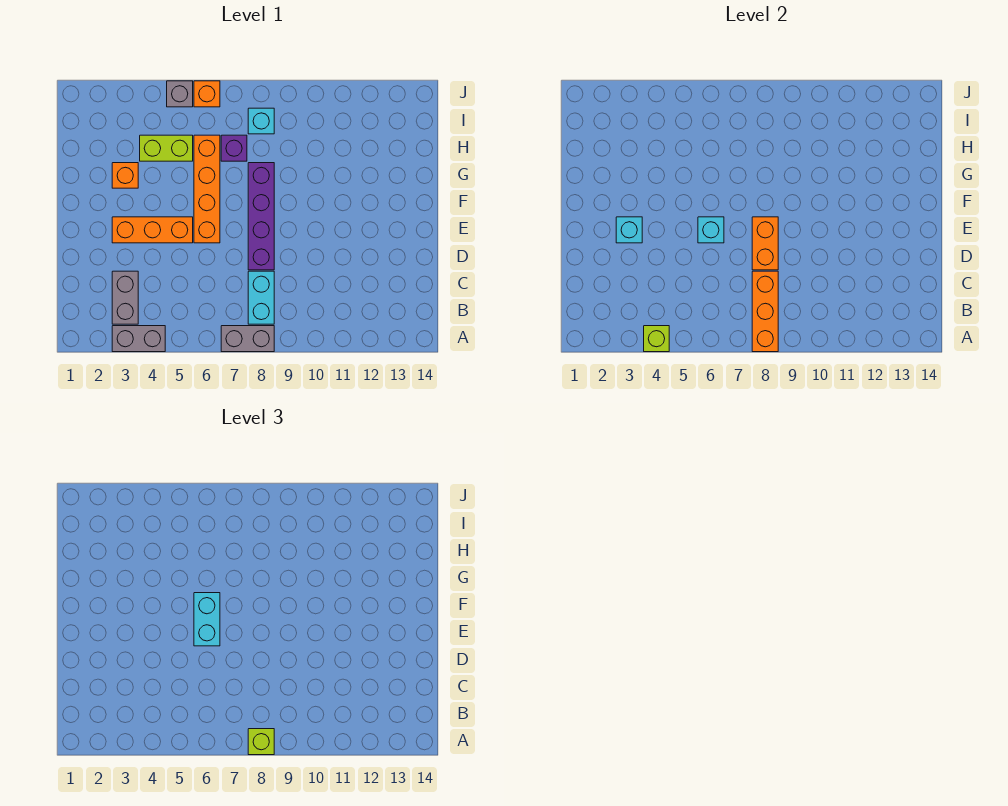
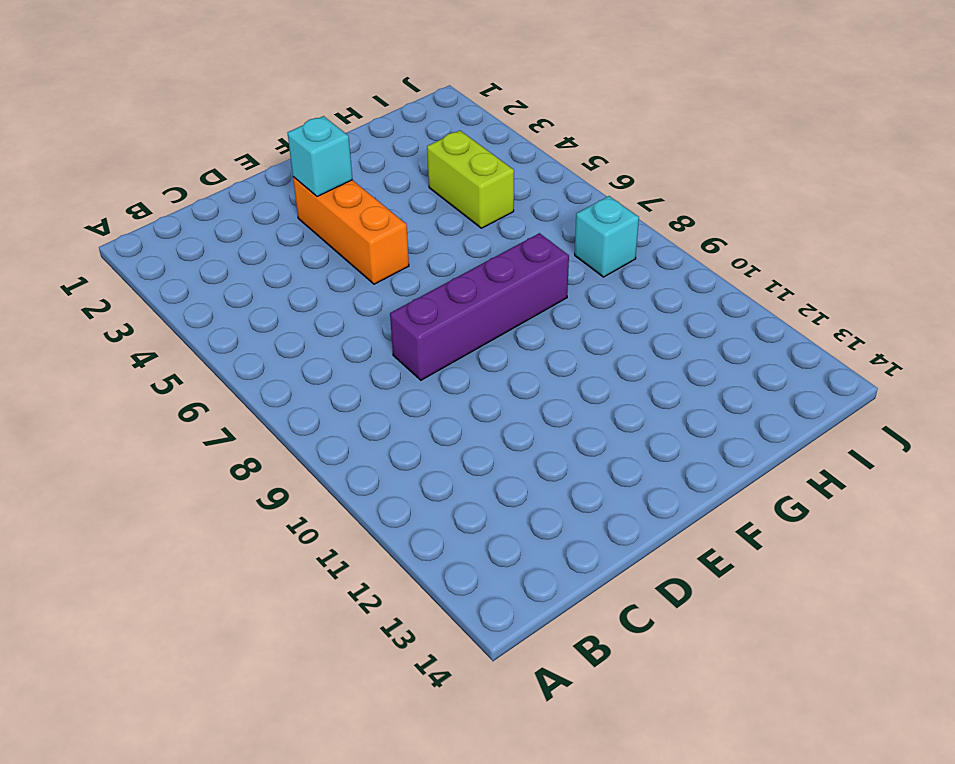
none -> grey 1x2 brick [112,326,165,352]
none -> grey 1x2 brick [221,326,274,352]
none -> grey 1x2 brick [112,271,138,324]

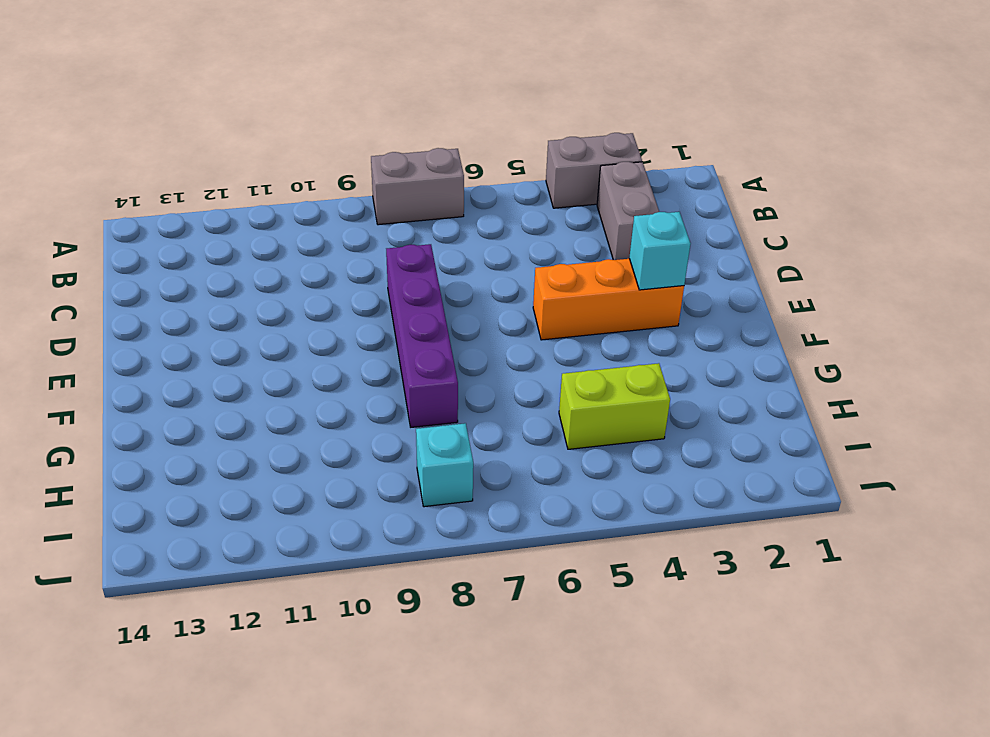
none -> cyan 1x2 brick [248,271,274,324]
none -> orange 1x4 brick [194,135,220,243]
none -> orange 1x1 brick [112,163,138,188]

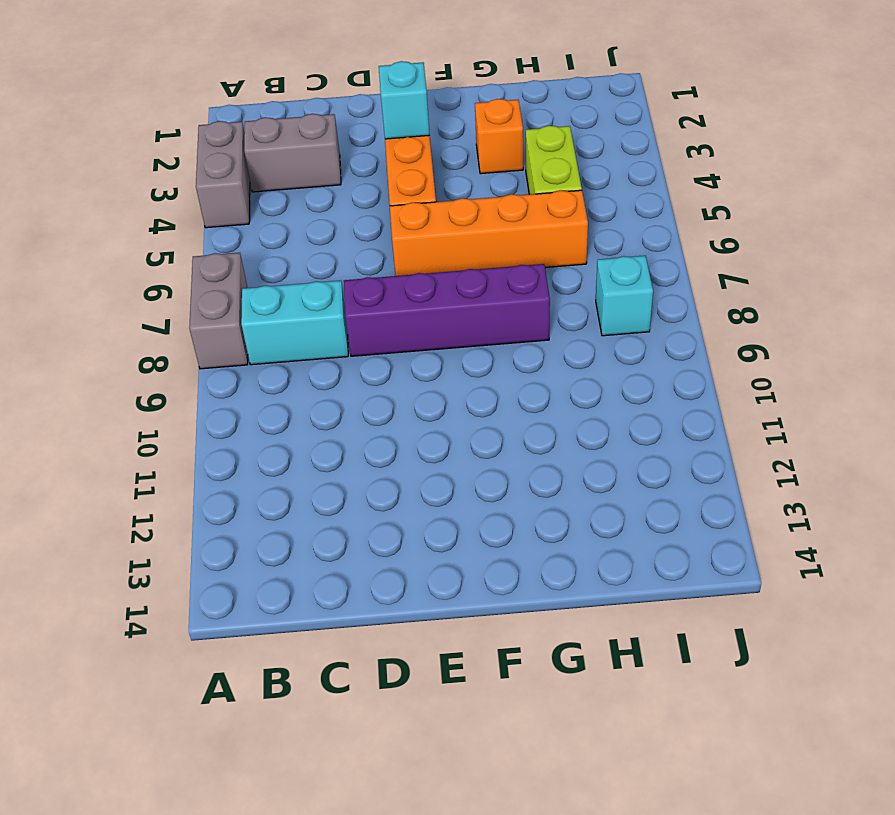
none -> purple 1x1 brick [221,135,247,161]
none -> grey 1x1 brick [167,81,193,107]
none -> orange 1x1 brick [194,81,220,107]

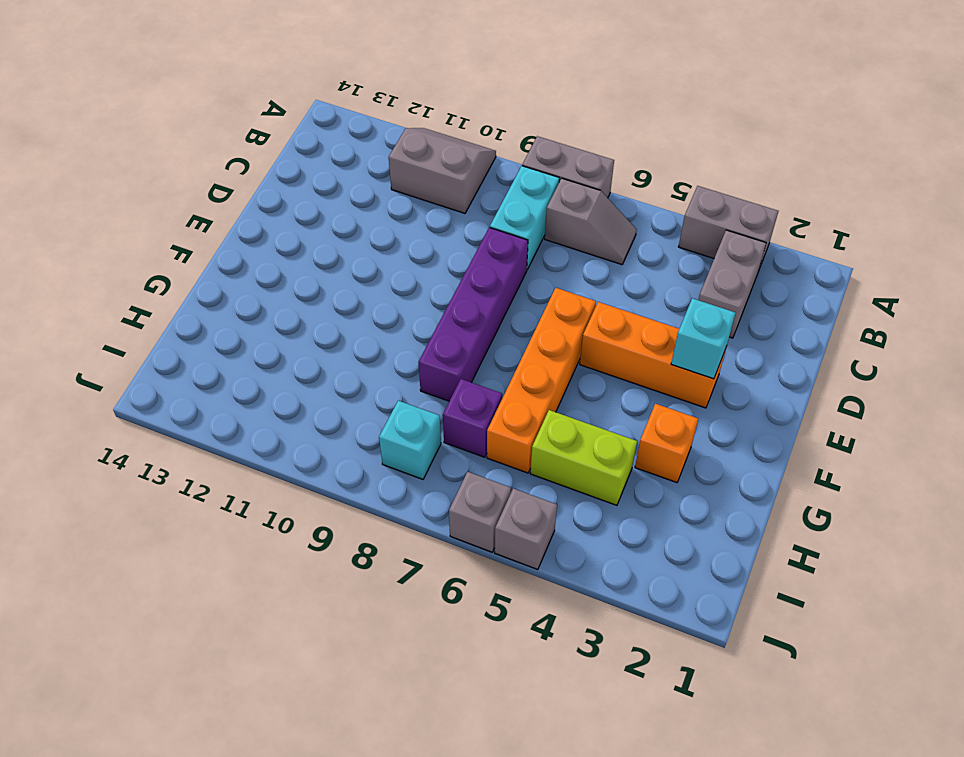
grey 2x2 slope [389,128,496,213] -> none
grey 1x2 slope [545,178,637,265] -> none
grey 1x1 brick [449,472,511,552] -> orange 1x1 brick [194,81,220,107]
none -> lime 1x1 brick [644,326,669,352]
none -> orange 1x3 brick [752,271,778,352]
none -> orange 1x2 brick [752,217,778,270]

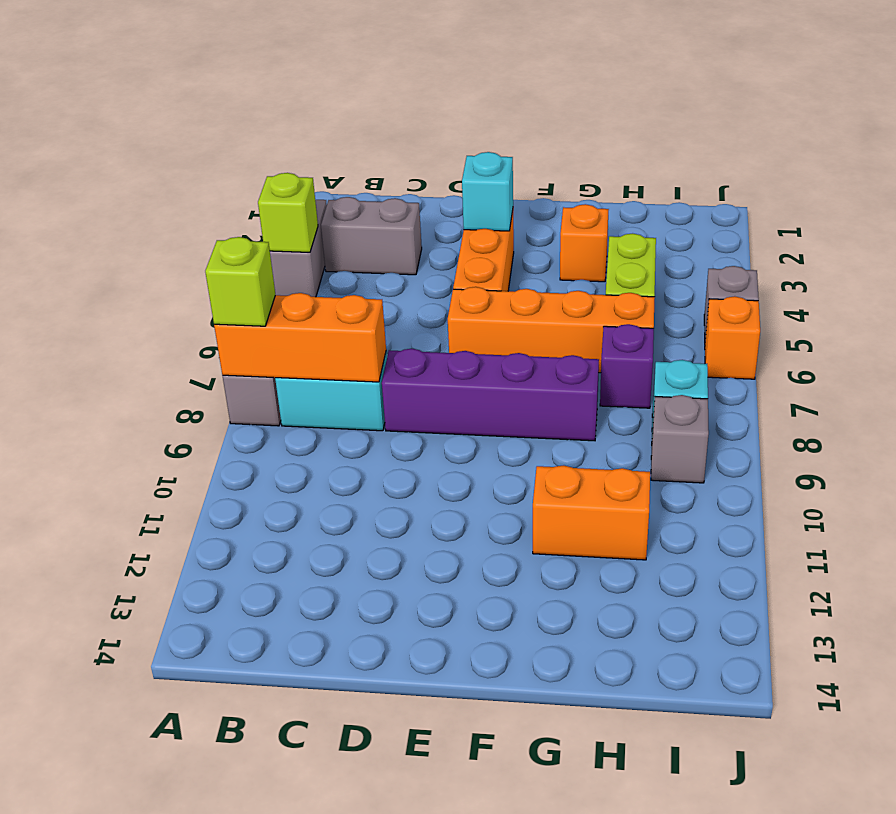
orange 1x2 brick [533,465,650,560] -> orange 1x2 brick moved to [752,217,778,270]
grey 1x1 brick [651,395,709,483] -> none
none -> cyan 1x1 brick [698,217,724,243]
none -> cyan 1x2 brick [194,593,220,646]

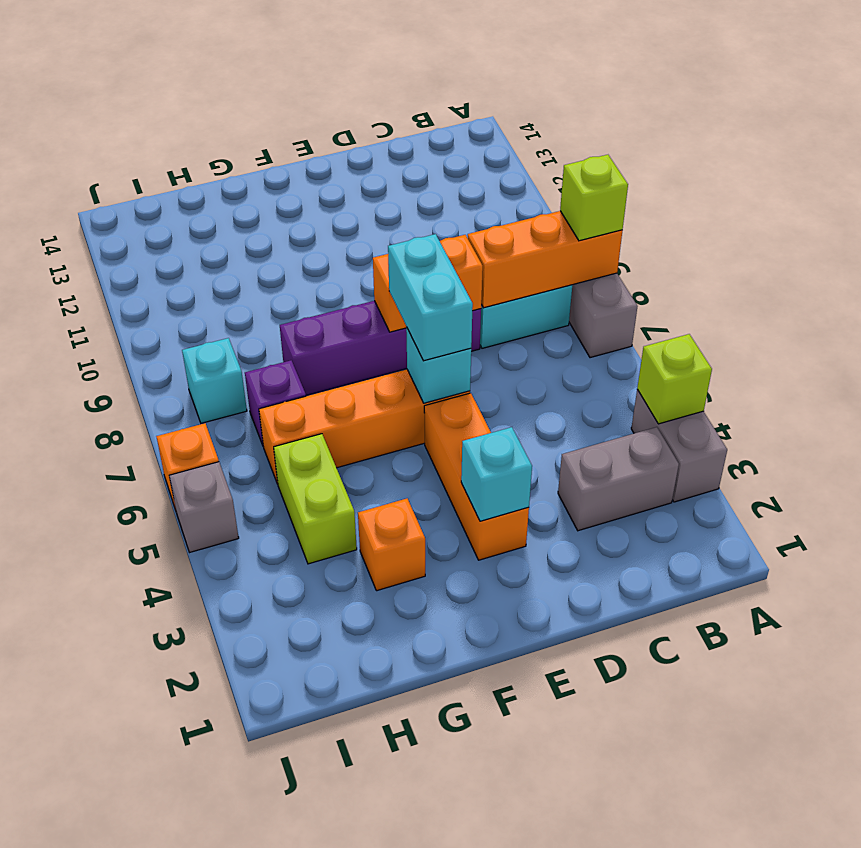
cyan 1x2 brick [388,234,473,361] -> cyan 1x2 brick turned to [194,593,220,646]

